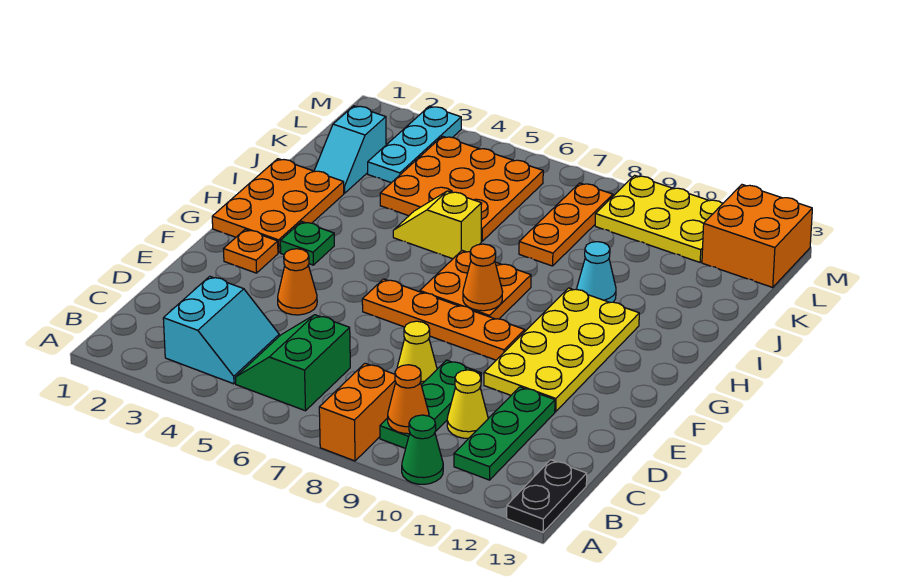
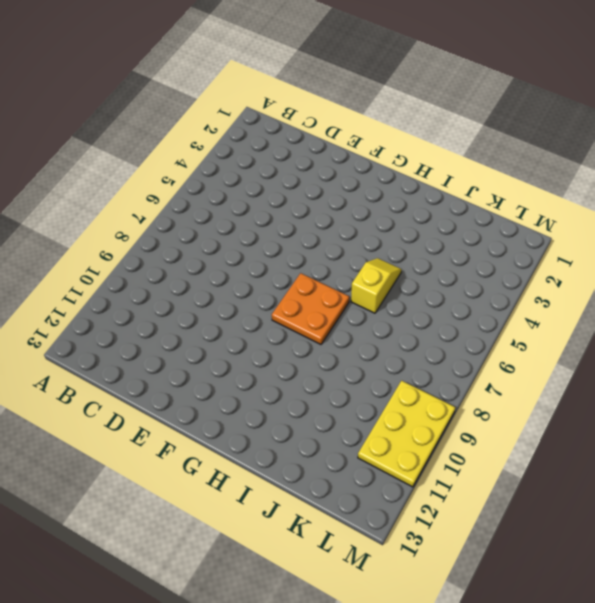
none -> orange 1x2 brick [319,363,396,461]
none -> green 1x1 cone [402,415,443,484]
none -> black 1x2 plate [507,460,587,532]

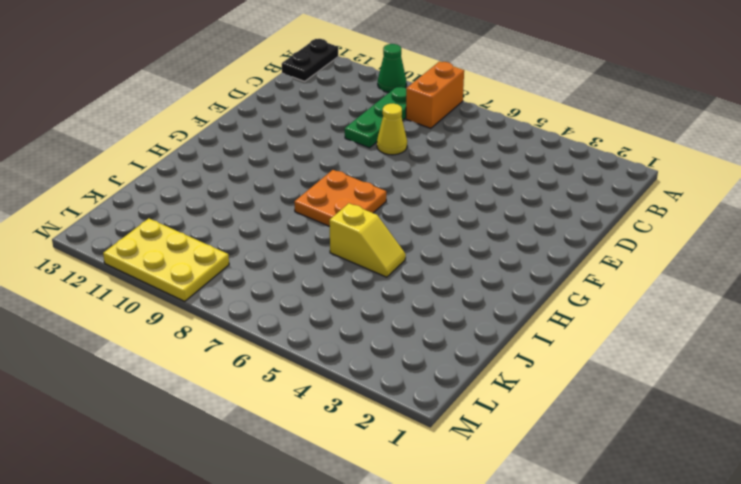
none -> cyan 2x2 slope [163,276,279,384]
none -> green 2x2 slope [235,315,350,411]
none -> green 1x3 plate [454,387,555,480]

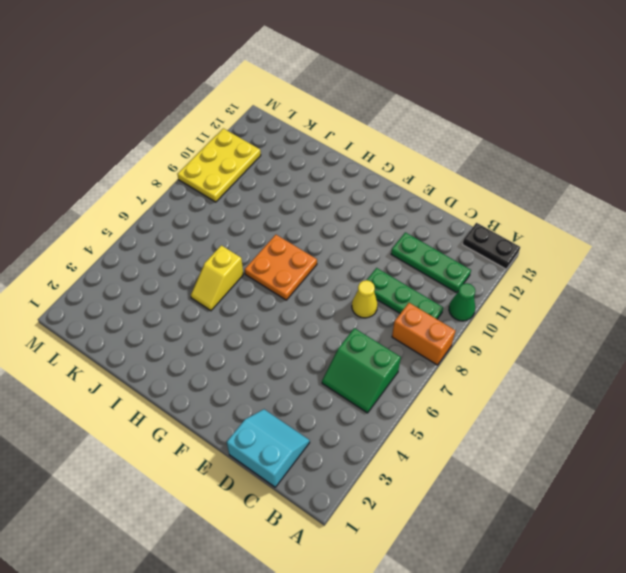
cyan 2x2 slope [227,409,310,487] -> cyan 2x2 slope moved to [163,276,279,384]
none -> yellow 1x1 cone [447,370,488,438]
none -> orange 1x1 cone [278,249,317,315]
none -> yellow 2x4 plate [484,288,639,412]

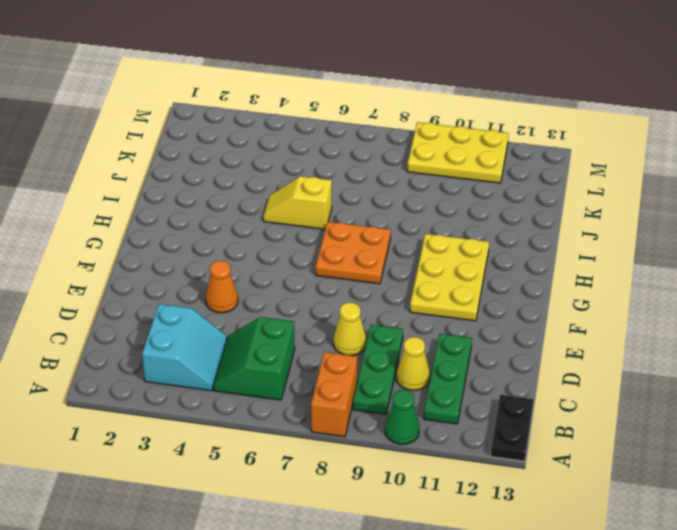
yellow 2x3 plate [410,234,489,321] -> yellow 2x4 plate [484,288,639,412]
none -> orange 1x1 plate [224,229,278,273]
none -> orange 1x4 plate [362,279,525,360]
none -> orange 2x3 plate [212,159,344,253]

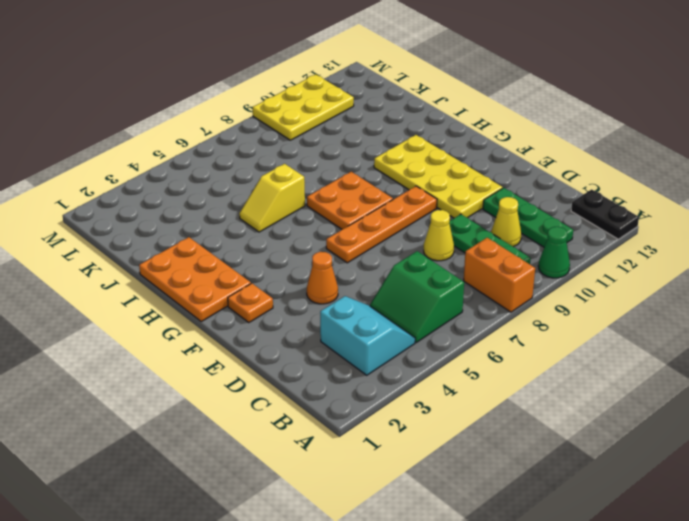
none -> green 1x1 plate [280,222,334,265]
none -> cyan 1x1 cone [577,242,616,302]
none -> cyan 1x2 slope [314,106,386,193]

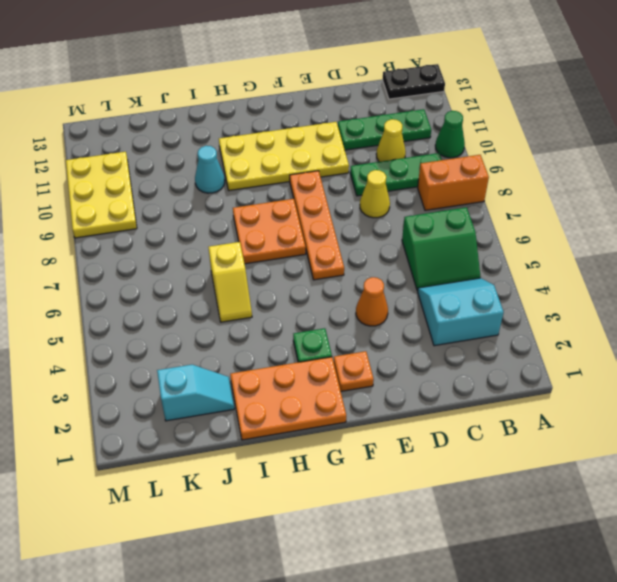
none -> orange 3x3 plate [380,136,543,241]
none -> orange 1x3 plate [519,183,613,266]
none -> cyan 1x3 plate [368,106,461,183]

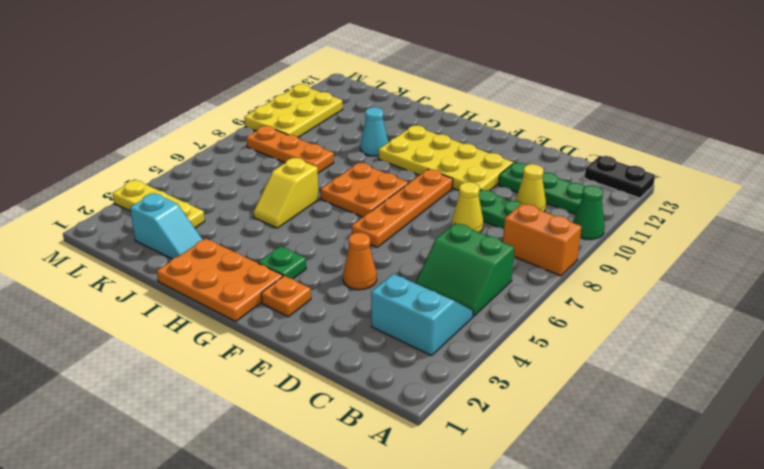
yellow 1x3 plate [113,180,205,228] -> cyan 1x3 plate [368,106,461,183]
none -> orange 3x3 plate [380,136,543,241]
none -> orange 2x2 brick [702,185,812,287]
none -> orange 1x1 cone [388,365,429,434]

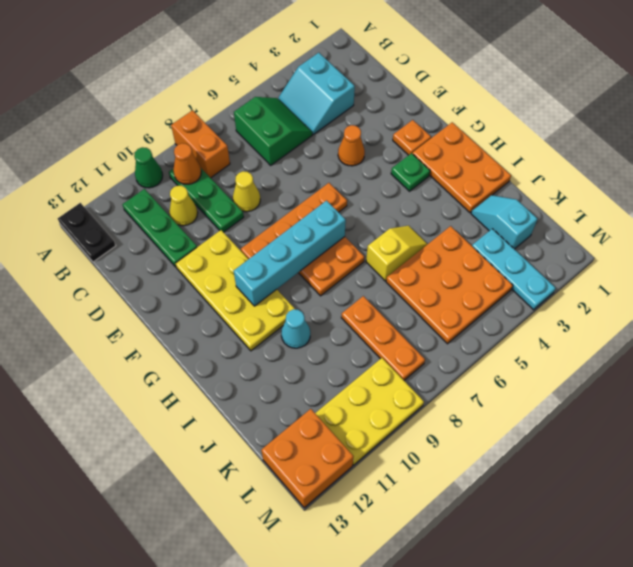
cyan 1x4 brick [234,201,346,306] -> orange 1x1 cone [463,244,502,311]

